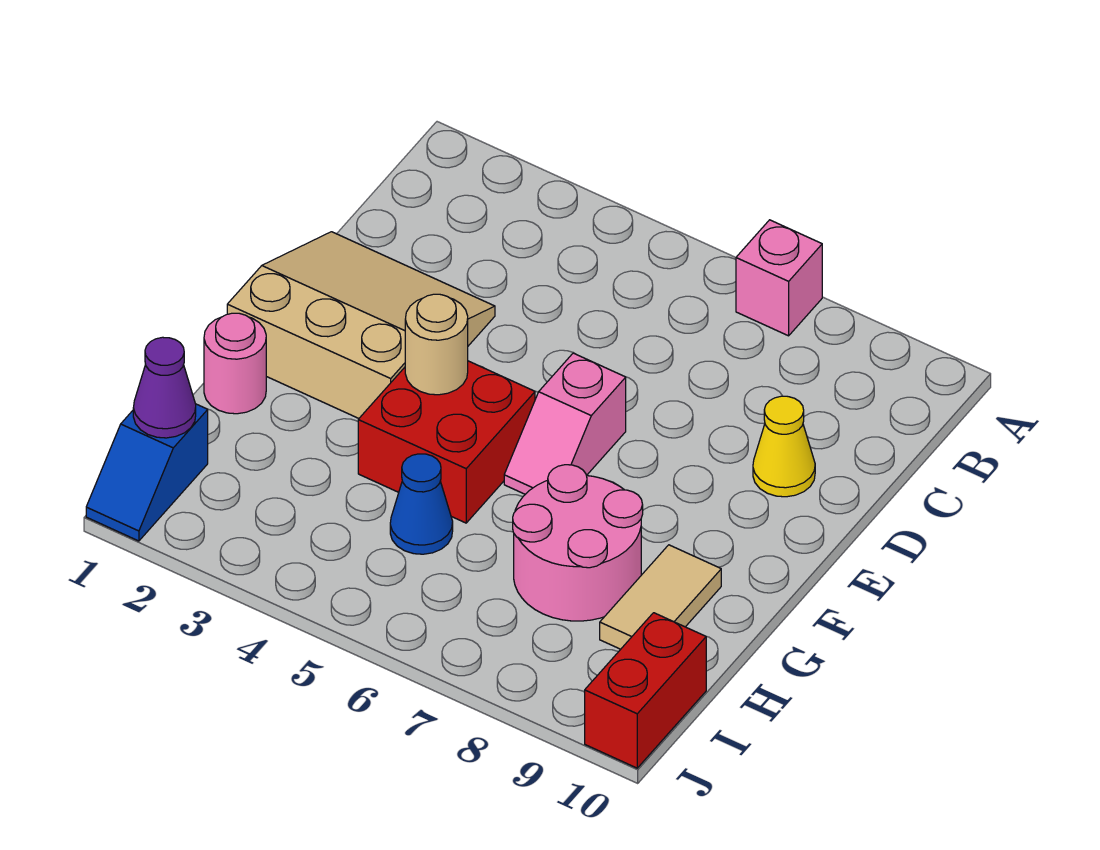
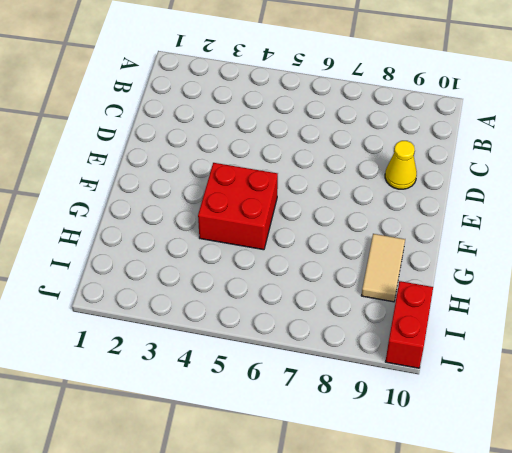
none -> pink 1x1 brick [736,220,822,336]
none -> tan 3x3 slope [227,232,495,418]
none -> pink 1x2 slope [504,353,626,494]

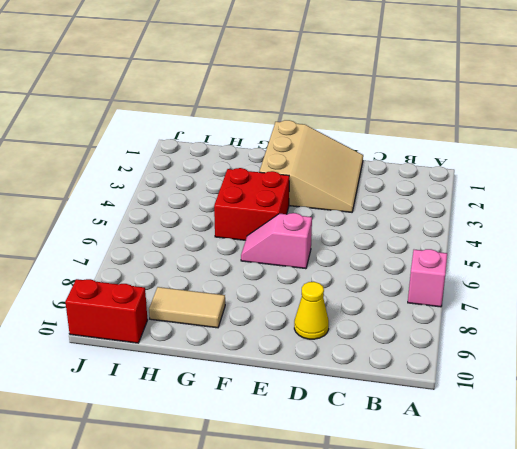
none -> pink 1x1 round brick [204,313,266,414]
none -> pink 2x2 round brick [513,465,643,621]
none -> blue 1x1 cone [390,454,453,554]

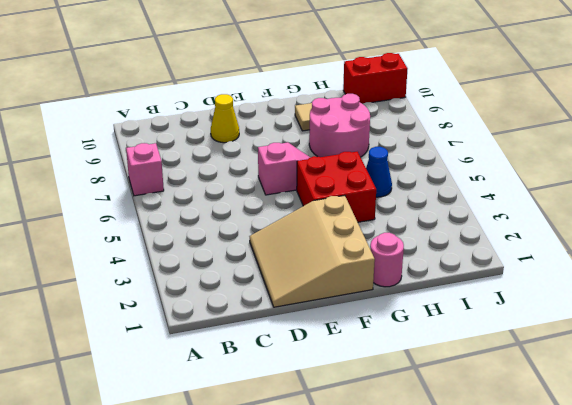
none -> blue 1x2 slope [86,404,208,541]
none -> tan 1x1 round brick [405,294,468,395]
none -> purple 1x1 cone [133,337,196,438]

